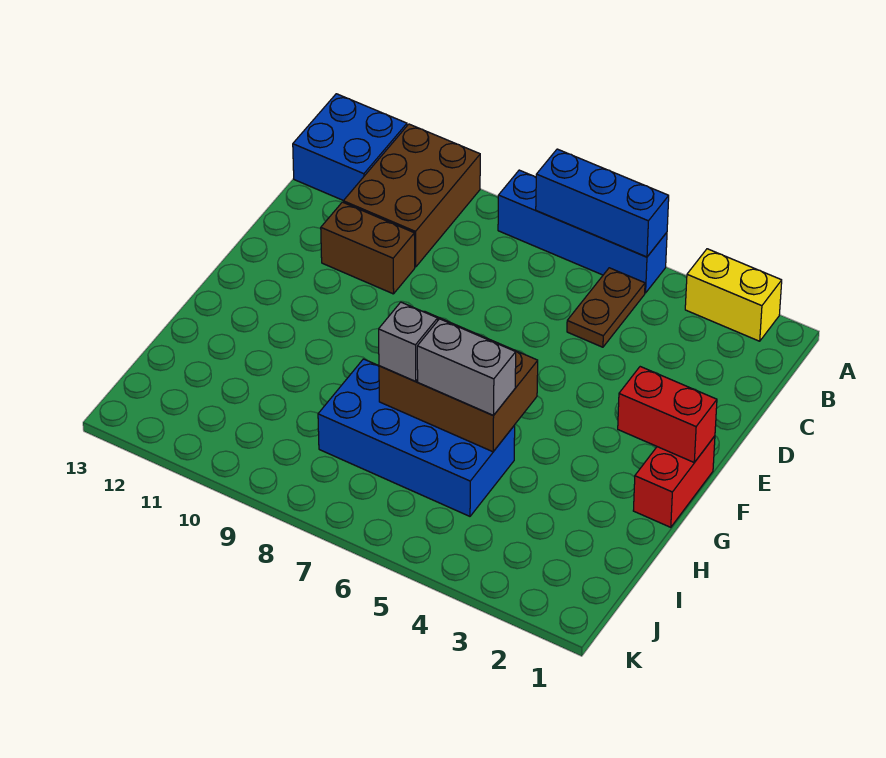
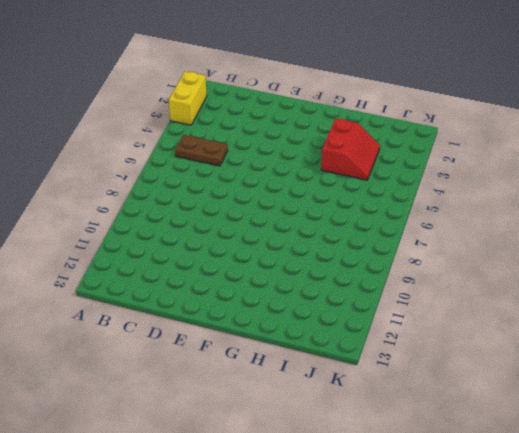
red 2x2 slope [321,118,380,180] -> none
none -> blue 1x4 brick [498,170,667,293]
none -> brown 2x3 brick [343,124,480,267]
none -> blue 2x2 brick [293,94,407,201]

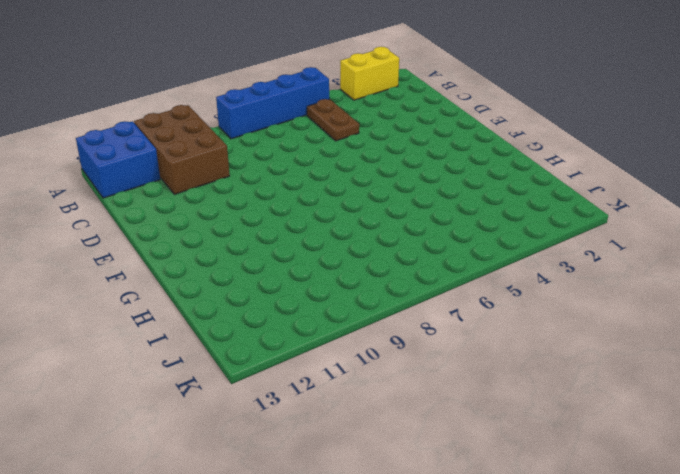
none -> brown 1x2 brick [321,202,415,294]
none -> red 1x2 brick [633,436,715,527]
none -> blue 2x4 brick [318,359,515,516]

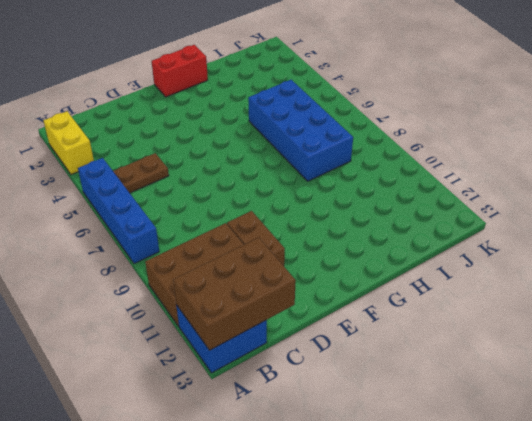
brown 2x3 brick [173,238,296,350] -> brown 2x3 brick turned to [379,311,538,452]
none -> blue 1x3 brick [536,149,669,257]
none -> red 1x2 brick [618,367,717,462]
none -> grey 1x2 brick [417,319,516,415]

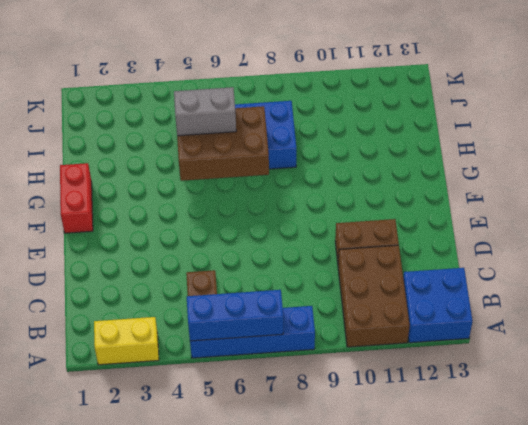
none -> red 1x2 brick [618,367,717,462]
none -> grey 1x1 brick [379,302,438,381]

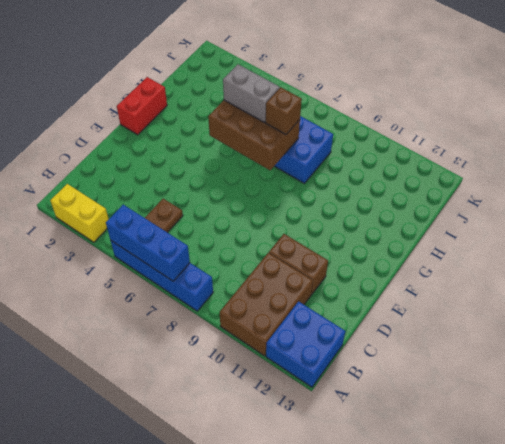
brown 1x1 brick [266,87,302,134] -> grey 1x1 brick [379,302,438,381]
none -> red 1x2 brick [618,367,717,462]

